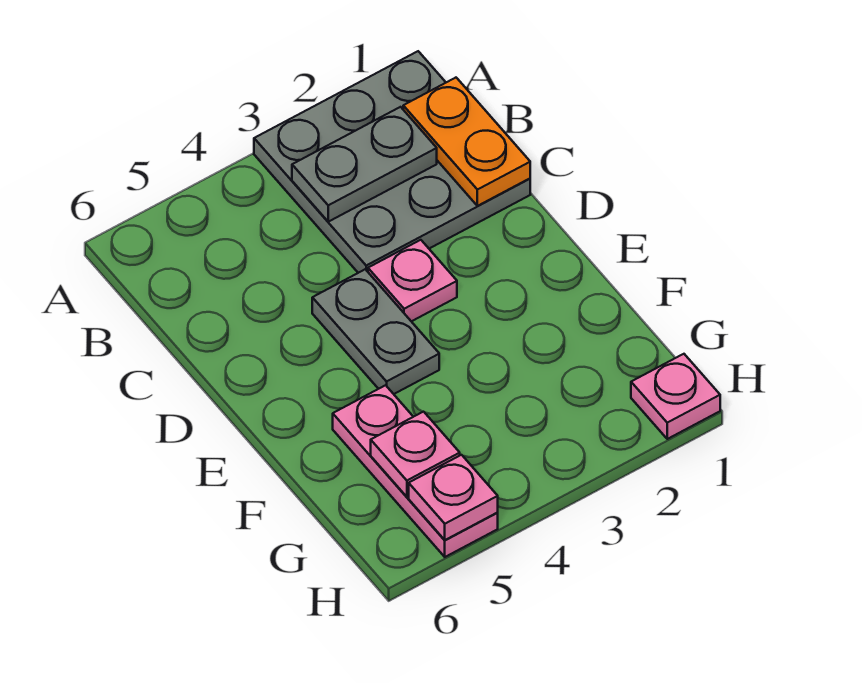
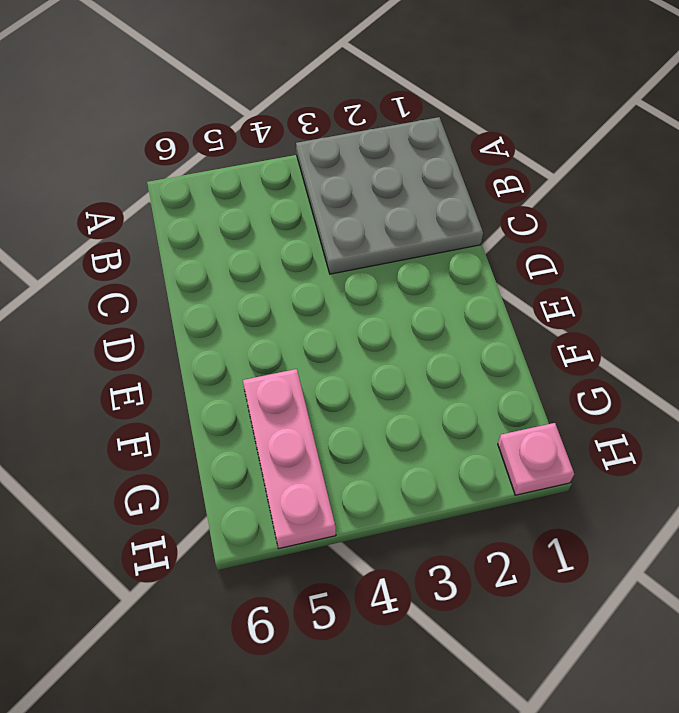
none -> pink 1x1 plate [368,240,457,321]
none -> grey 1x2 plate [312,269,439,394]

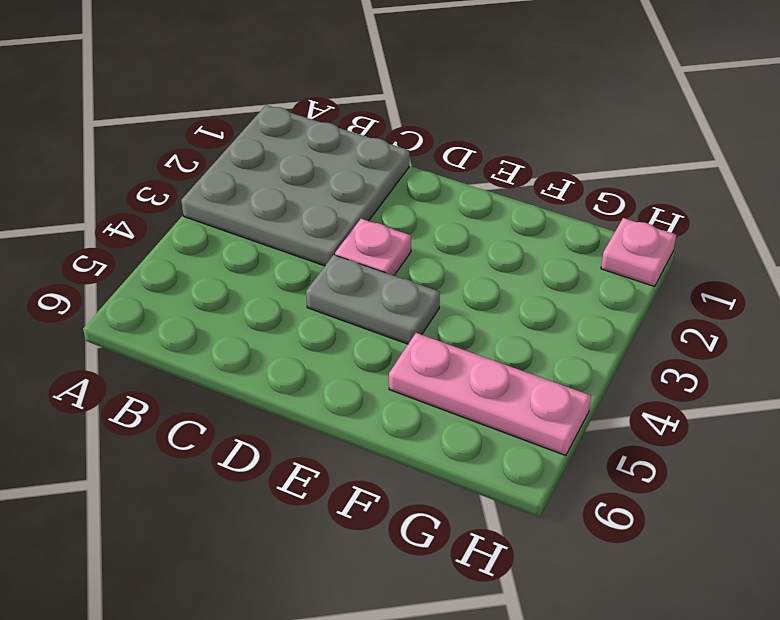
none -> orange 1x2 plate [403,78,530,206]
none -> grey 1x2 plate [292,107,437,222]

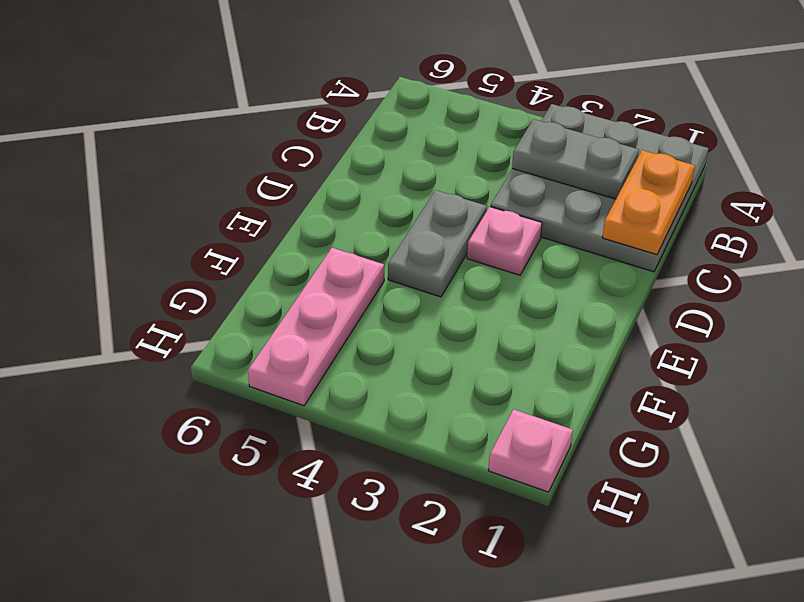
none -> pink 1x1 plate [371,412,460,497]
none -> pink 1x1 plate [409,455,498,540]

